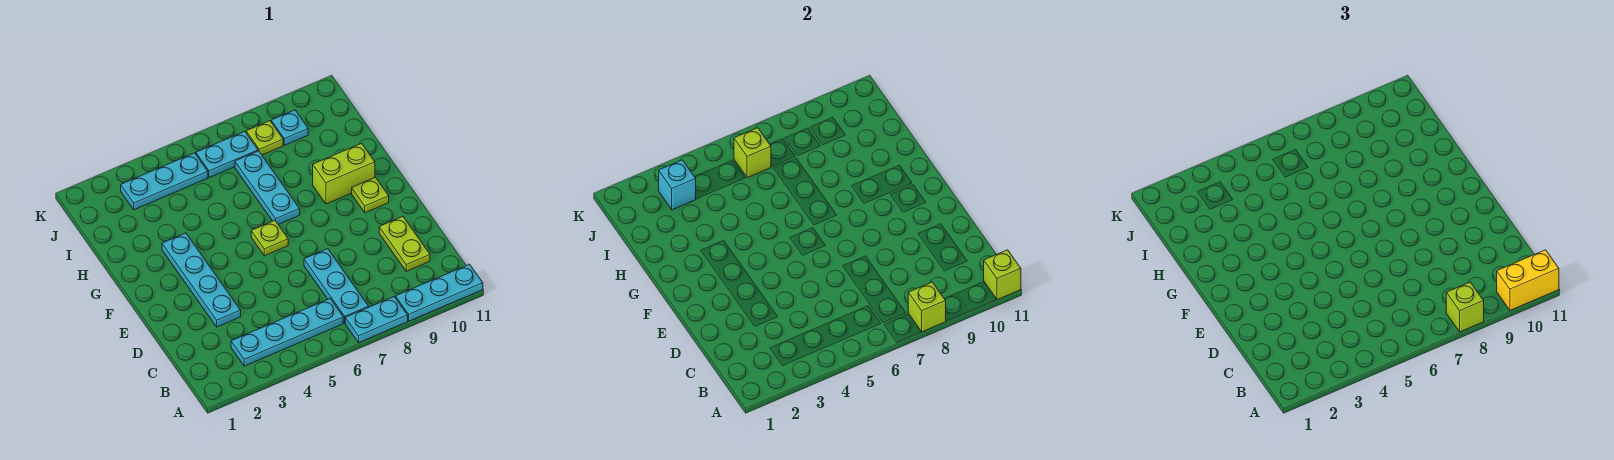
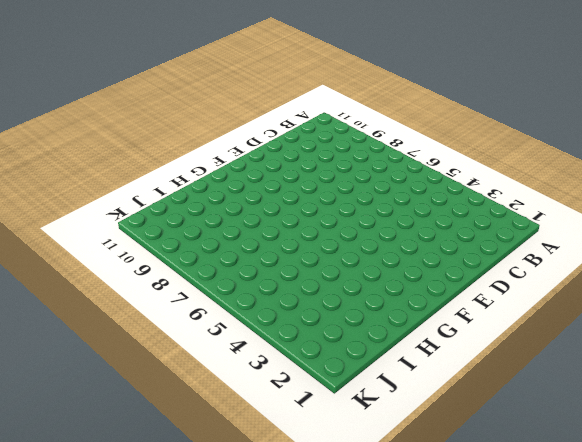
none -> cyan 1x2 plate [345,297,408,343]
none -> cyan 1x3 plate [396,264,483,321]
none -> cyan 1x4 plate [231,299,343,366]

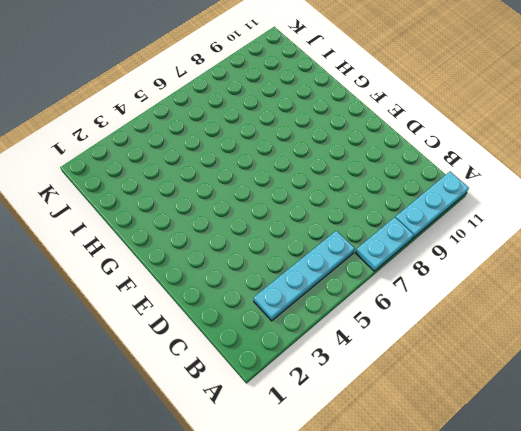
none -> cyan 1x3 plate [304,249,369,323]
none -> lime 1x2 plate [379,217,430,271]
none -> cyan 1x4 plate [162,233,241,327]

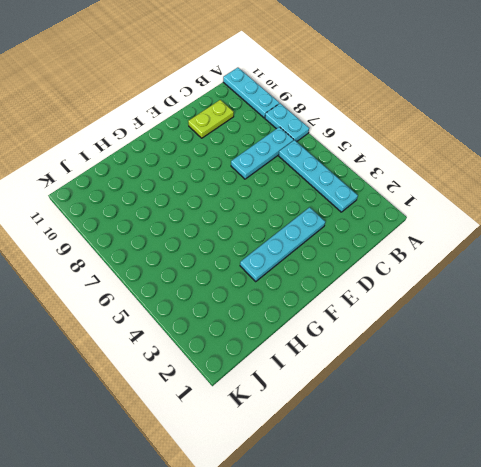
none -> lime 1x1 plate [251,220,288,256]
none -> lime 1x1 plate [352,177,389,213]
none -> cyan 1x3 plate [235,151,300,224]

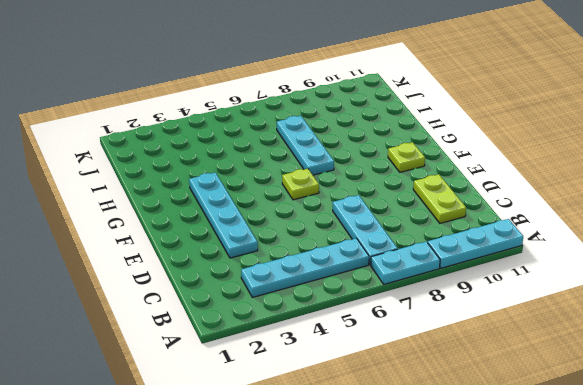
none -> lime 1x2 brick [313,143,375,204]
none -> cyan 1x3 plate [121,153,208,210]
none -> cyan 1x2 plate [196,131,258,178]

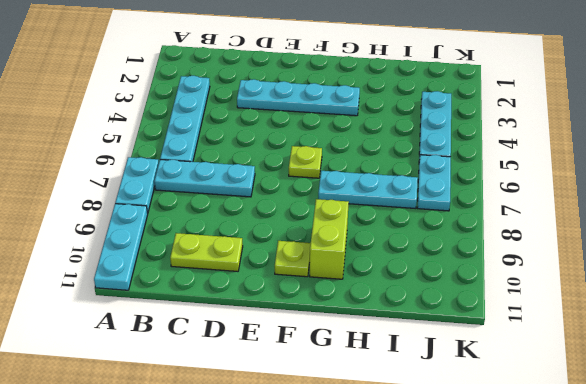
none -> lime 1x1 plate [246,121,283,155]
none -> cyan 1x1 plate [271,110,308,145]
none -> lime 1x1 brick [908,282,946,332]

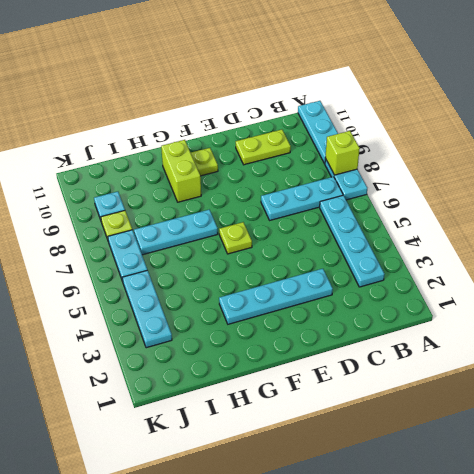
none -> lime 1x1 brick [984,250,1021,300]
none -> cyan 1x1 brick [659,160,696,210]
none -> lime 1x1 brick [734,128,771,178]

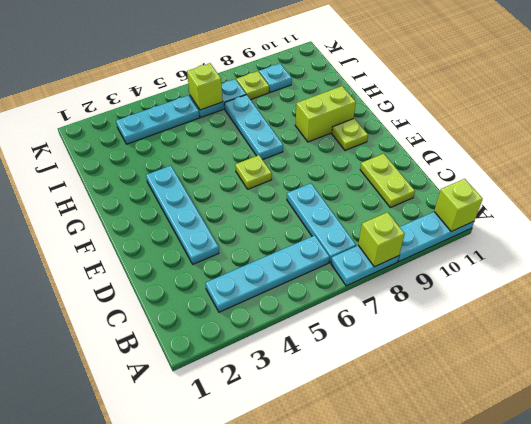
none -> cyan 1x1 brick [659,160,696,210]
none -> lime 1x1 brick [1446,282,1484,332]
none -> yellow 1x2 brick [1497,250,1559,310]

